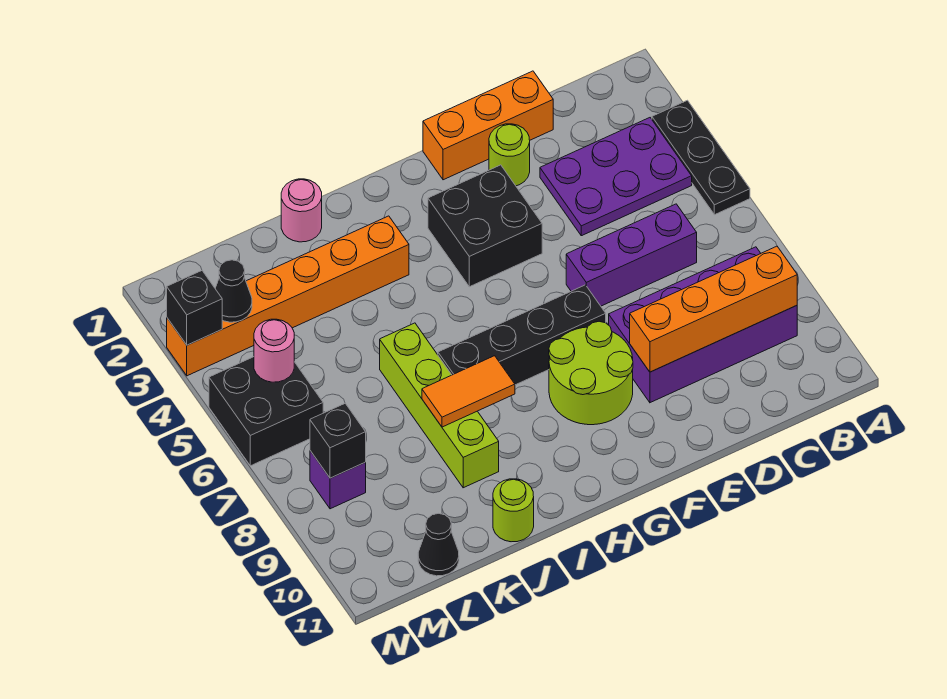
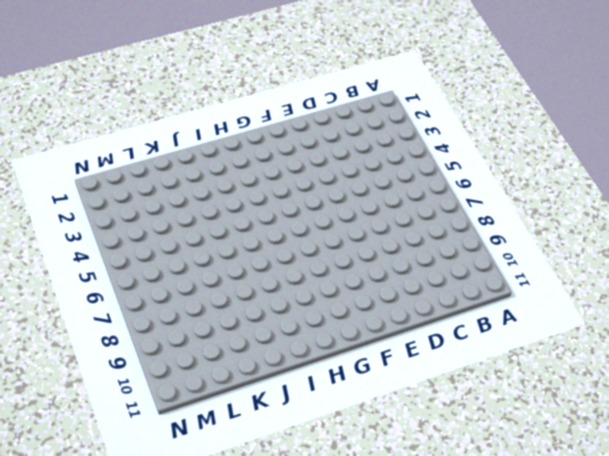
none -> black 1x3 plate [652,100,750,215]
none -> purple 2x3 plate [540,118,692,236]
none -> purple 2x4 brick [609,247,797,403]

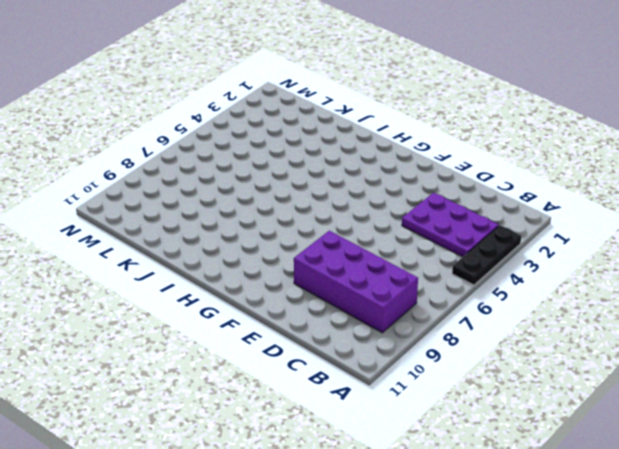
none -> purple 1x3 brick [566,204,697,306]
none -> orange 1x3 brick [423,71,553,180]
none -> lime 1x1 round brick [489,124,530,186]

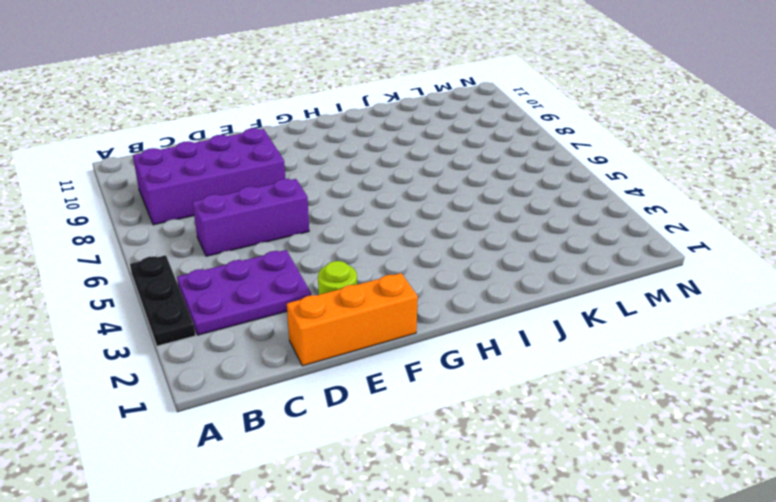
none -> black 2x2 brick [428,165,542,287]
none -> black 1x4 brick [438,285,606,385]
none -> lime 2x2 round brick [549,321,633,425]

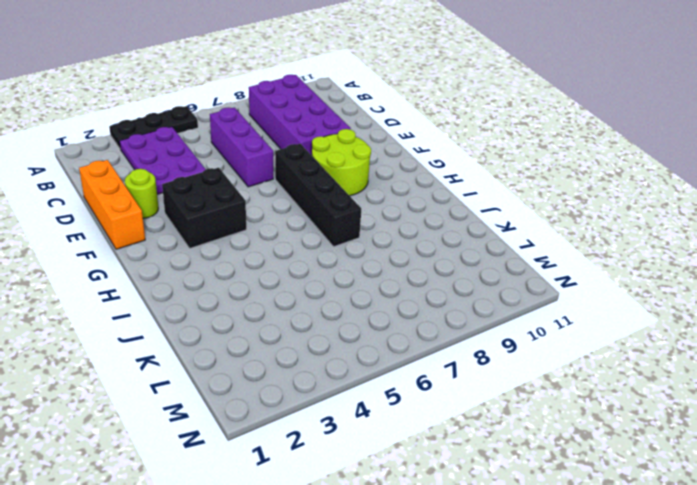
none -> orange 1x6 brick [167,216,409,376]
none -> pink 1x1 round brick [281,179,322,242]
none -> lime 1x4 brick [380,323,499,488]

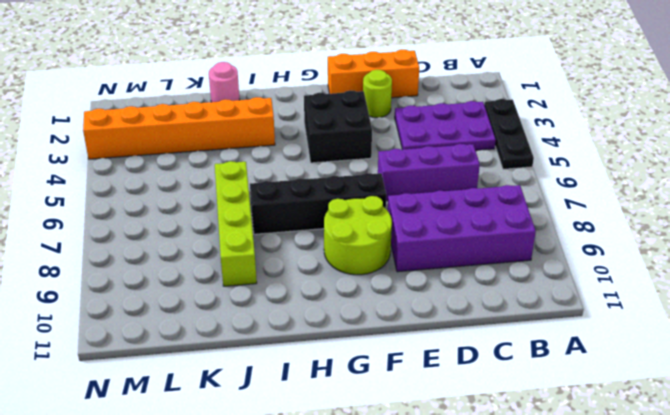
none -> lime 1x1 round brick [493,479,534,542]
none -> black 1x1 cone [418,513,459,576]
none -> black 2x2 brick [209,357,323,466]

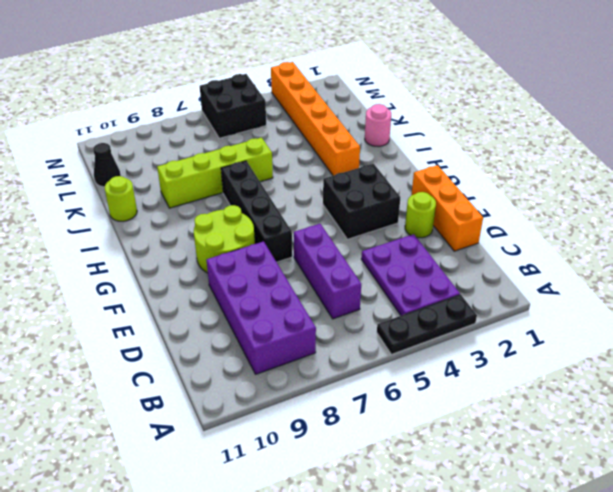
none -> purple 1x1 brick [310,451,366,509]
none -> orange 1x4 brick [630,246,797,372]
none -> orange 1x2 tile [422,356,515,427]

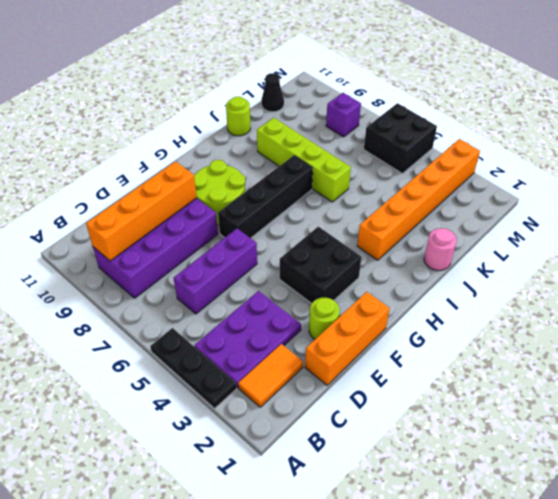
orange 1x2 tile [238,344,303,407] -> orange 1x2 tile moved to [422,356,515,427]
none -> black 1x1 cone [215,260,252,322]
none -> pink 1x1 round brick [254,319,294,382]
none -> black 1x1 brick [310,403,366,478]

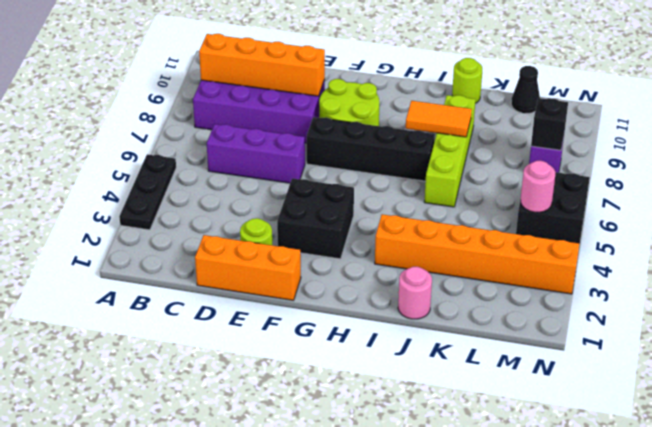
none -> purple 2x3 plate [540,118,692,236]
none -> black 1x1 cone [215,260,252,322]
none -> black 1x1 brick [167,271,222,345]

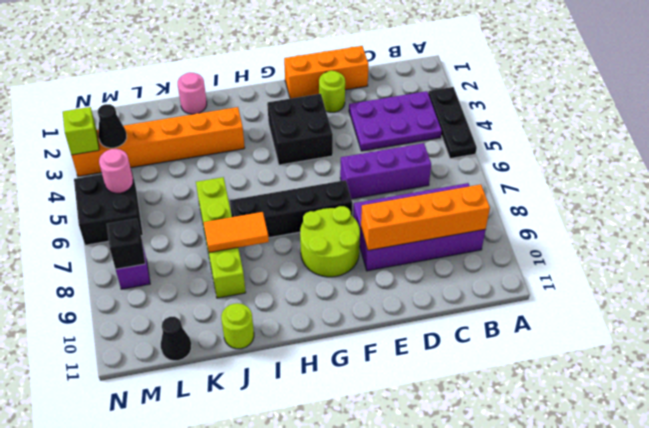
lime 1x1 brick [63,107,99,155] -> black 1x1 brick [167,271,222,345]

